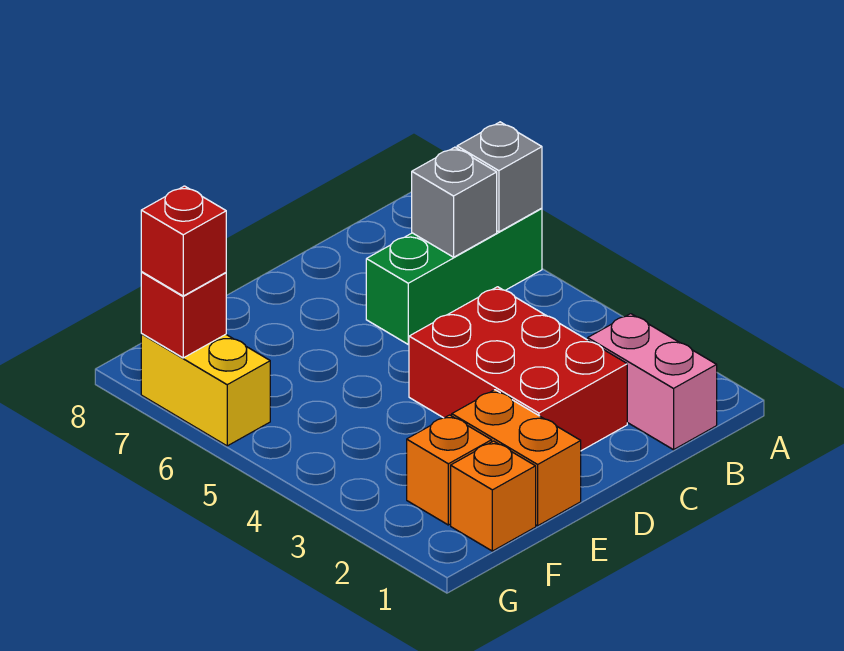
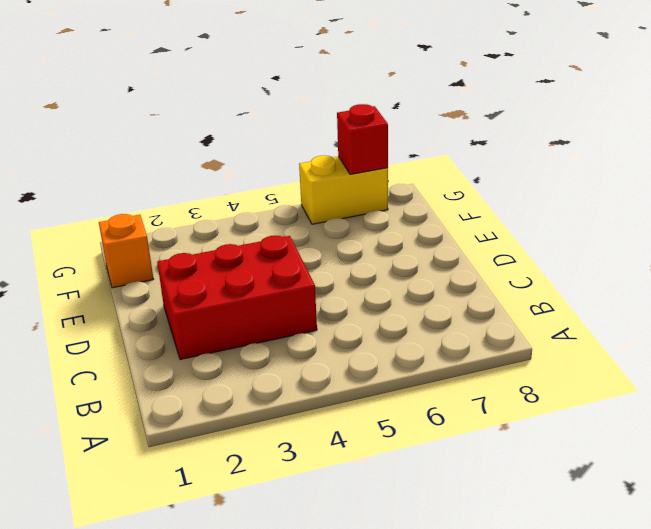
none -> green 1x3 brick [366,208,542,344]
none -> pink 1x2 brick [588,314,717,450]

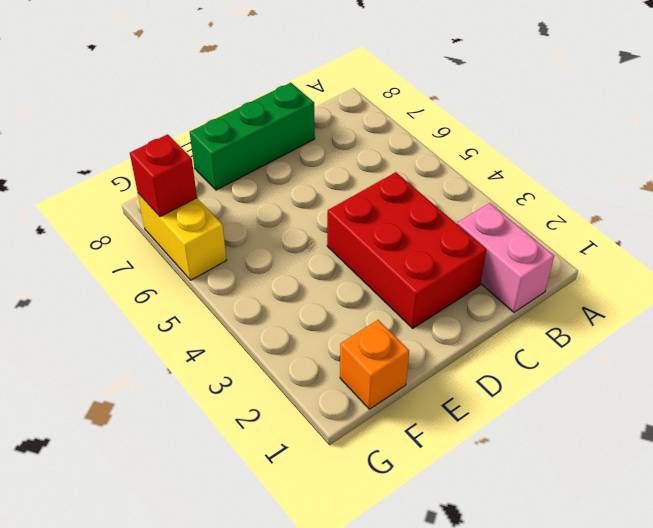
green 1x3 brick [190,83,315,190] -> green 1x3 brick moved to [366,208,542,344]
none -> orange 1x2 brick [452,390,581,526]
none -> orange 1x1 brick [407,415,492,525]

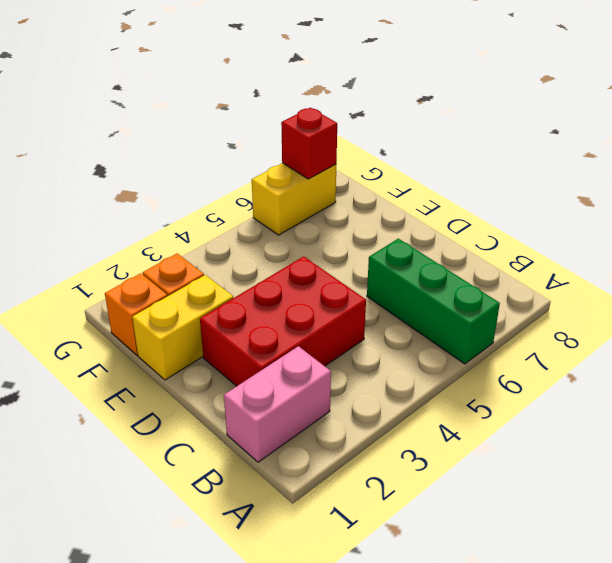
yellow 1x2 brick [132,275,233,380] -> orange 1x2 brick [452,390,581,526]
none -> grey 1x1 brick [457,122,542,232]
none -> grey 1x1 brick [412,147,497,257]

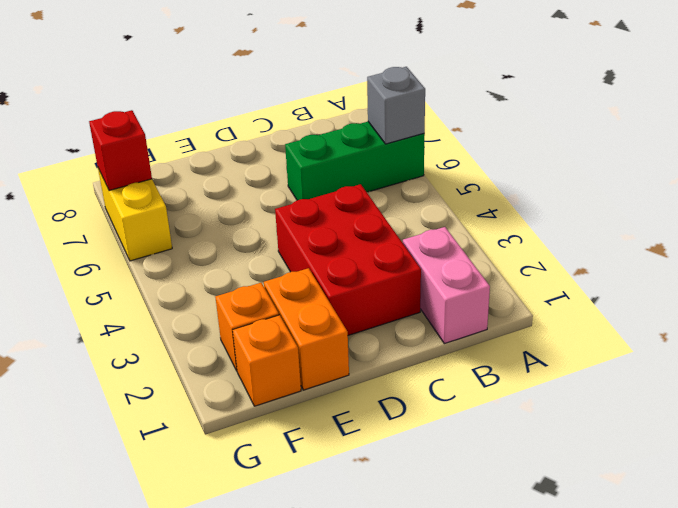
none -> grey 1x1 brick [412,147,497,257]
none -> red 1x1 brick [141,186,226,296]

